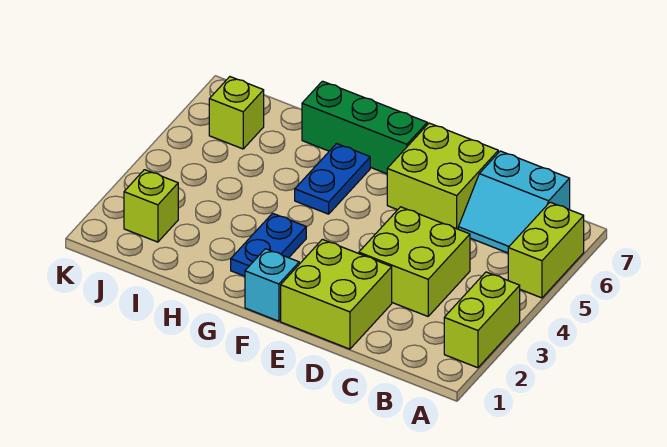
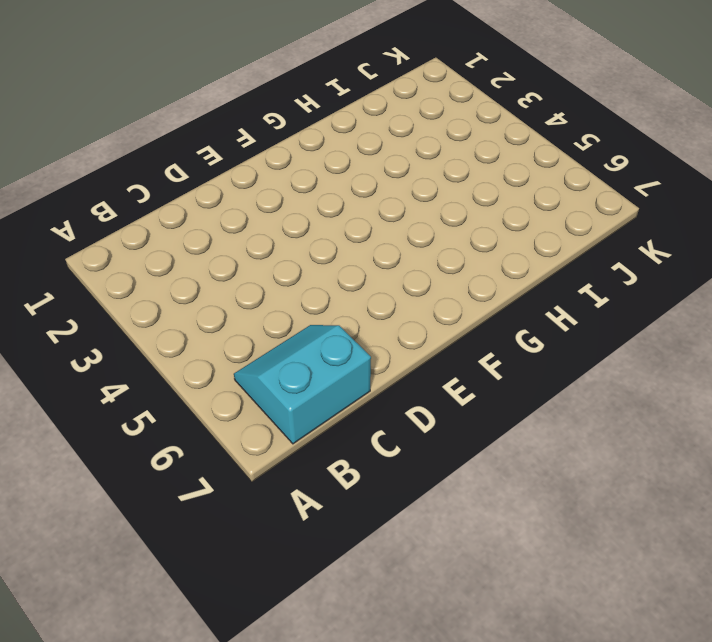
none -> lime 1x2 brick [444,272,520,368]
none -> lime 1x2 brick [508,202,584,298]
none -> lime 2x2 brick [359,207,470,316]

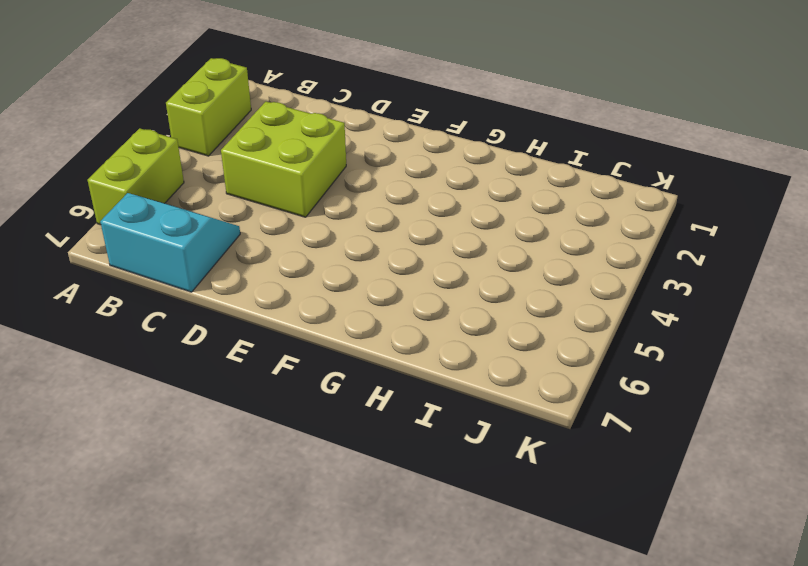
none -> lime 2x2 brick [281,239,392,349]
none -> lime 2x2 brick [387,123,498,229]
none -> cyan 1x1 brick [245,249,299,321]

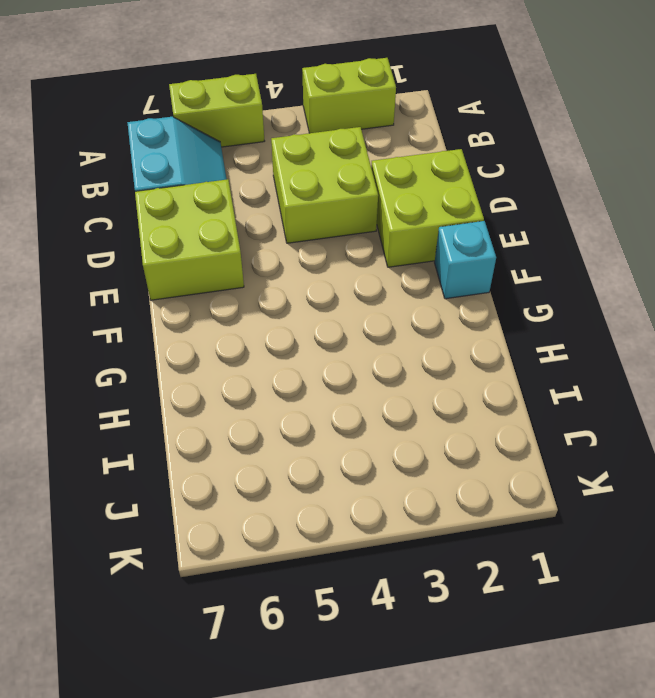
none -> green 1x3 brick [302,81,427,174]
none -> blue 1x2 plate [231,213,306,276]
none -> blue 1x2 plate [295,144,370,214]

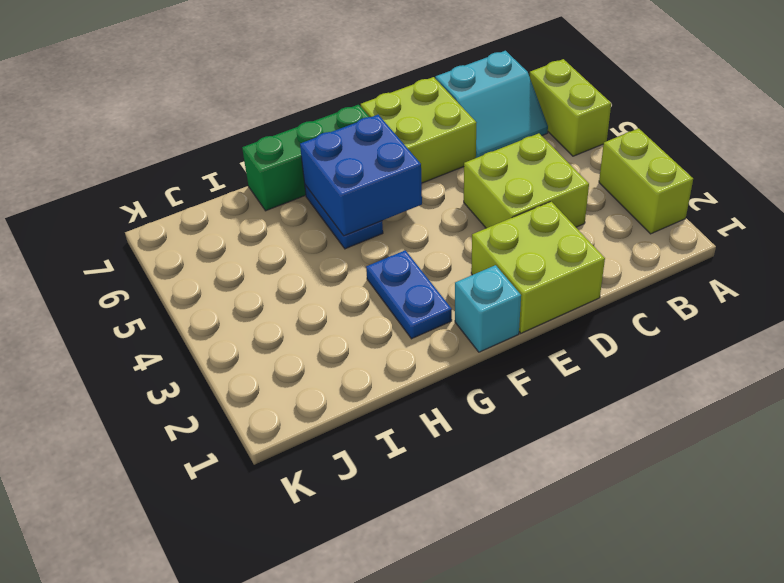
blue 2x2 brick [300,115,422,236] -> none
none -> lime 1x1 brick [124,170,178,242]
none -> lime 1x1 brick [209,77,264,149]

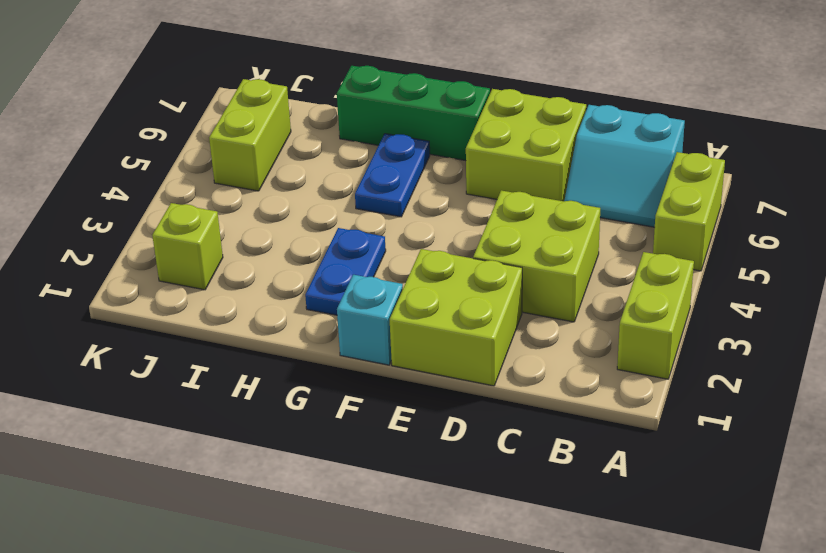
lime 1x2 brick [209,79,291,191] -> lime 1x1 brick [209,77,264,149]

